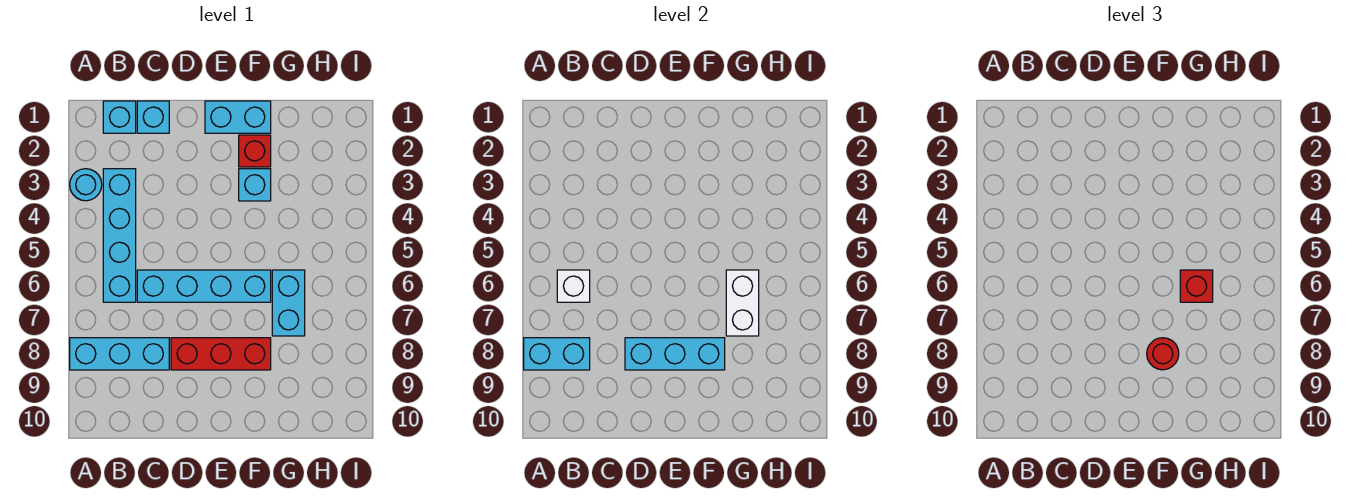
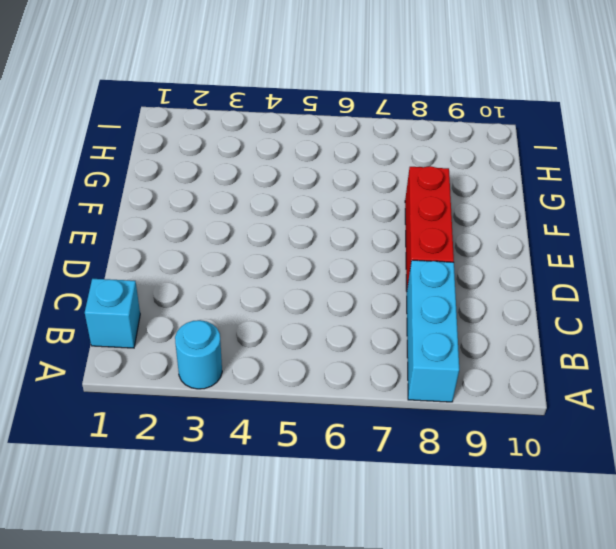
none -> cyan 1x4 brick [103,169,136,302]
none -> cyan 1x1 brick [137,101,169,133]
none -> cyan 1x4 brick [137,270,271,302]

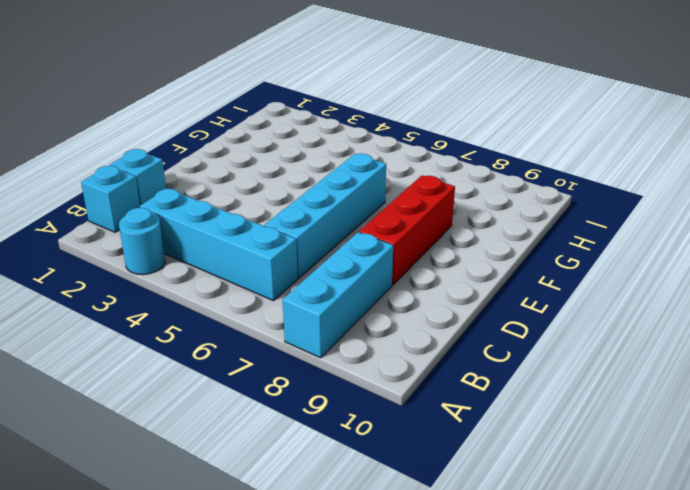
none -> cyan 1x2 brick [205,101,271,133]
none -> red 1x1 brick [239,135,271,167]
none -> cyan 1x1 brick [239,169,271,201]

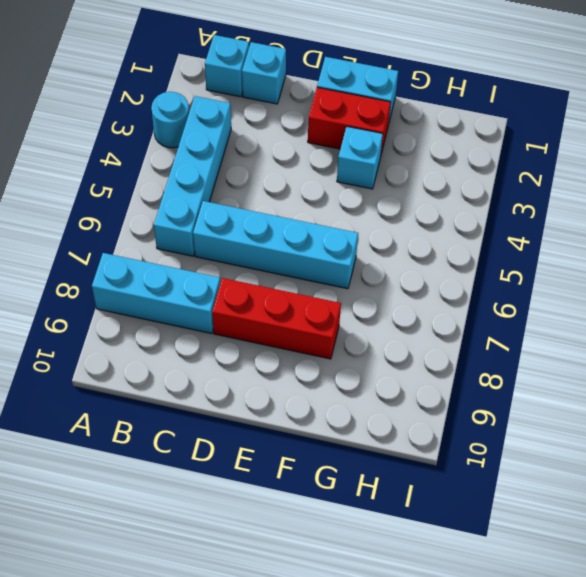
red 1x2 brick [308,87,391,154] -> red 1x1 brick [239,135,271,167]
none -> cyan 1x2 brick [272,270,305,336]
none -> cyan 1x2 brick [524,338,590,370]
none -> white 1x1 brick [557,270,590,302]

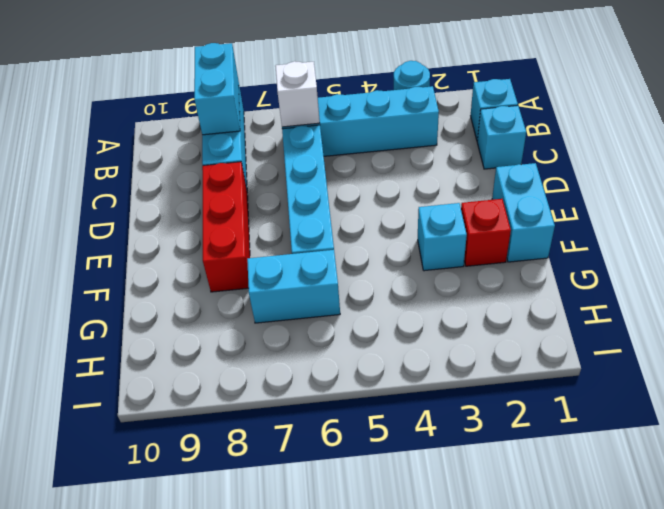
none -> cyan 1x3 brick [625,338,725,370]
none -> white 1x2 brick [726,270,759,336]
none -> red 1x1 round brick [1147,338,1179,370]

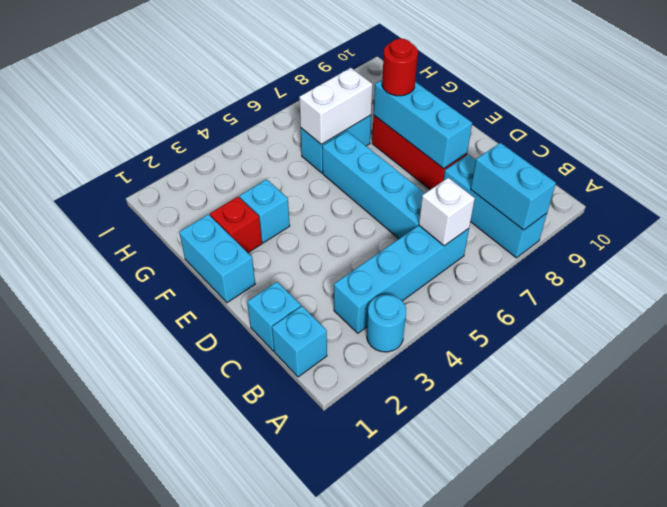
none -> red 1x1 brick [1180,270,1213,302]

